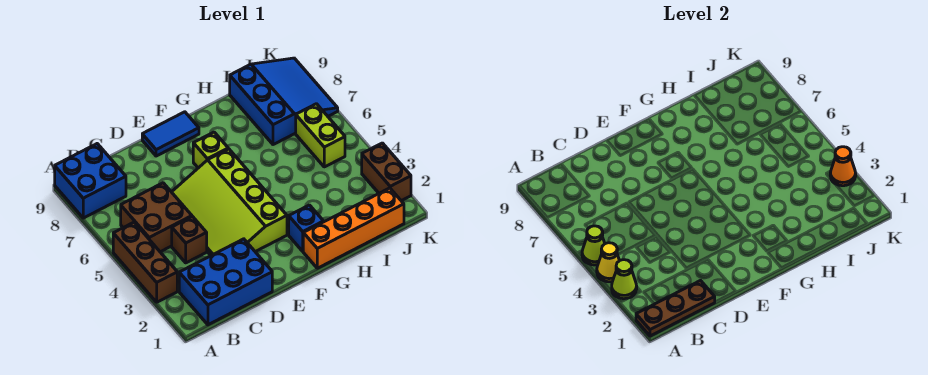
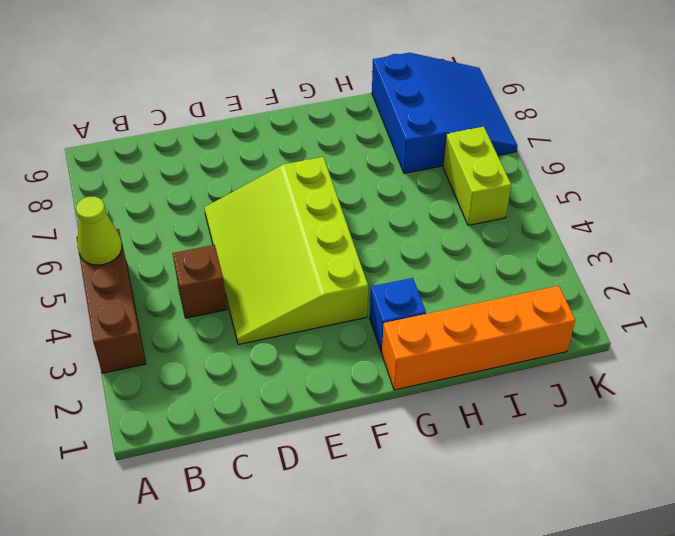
none -> blue 2x2 brick [55,144,126,218]
none -> blue 2x3 brick [179,239,272,325]
none -> brown 2x2 brick [121,183,192,252]

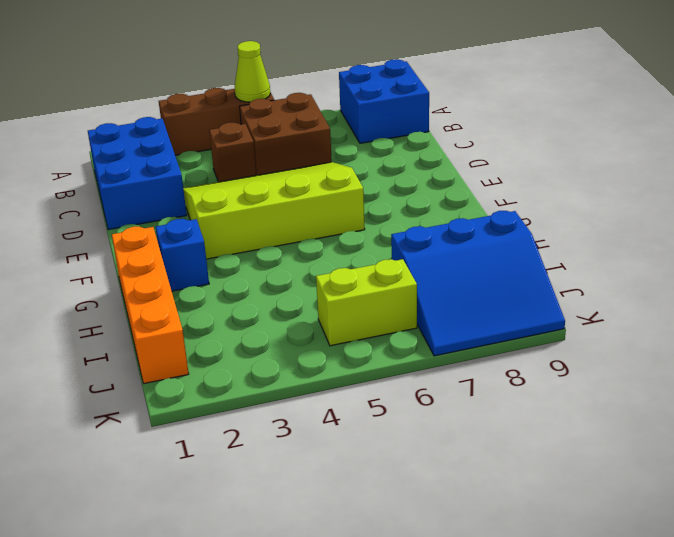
none -> blue 1x2 tile [142,112,199,156]
none -> lime 1x1 brick [193,132,228,168]
none -> brown 1x2 brick [362,143,411,201]

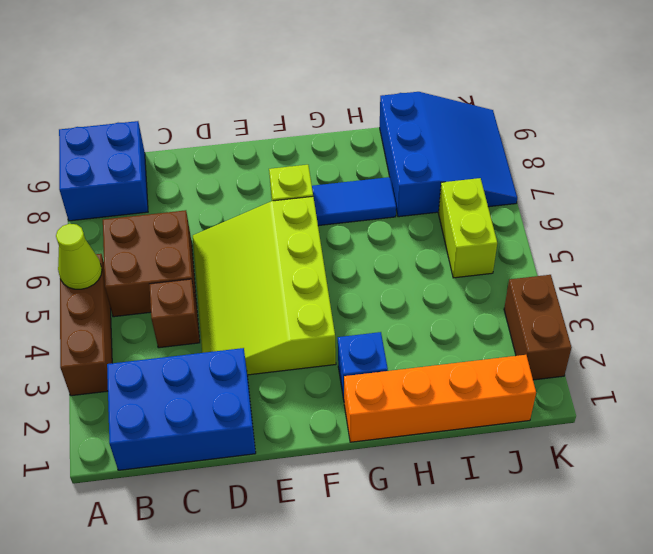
blue 1x2 tile [312,177,396,226] -> blue 1x2 tile moved to [142,112,199,156]
none -> brown 1x3 plate [636,281,715,336]
none -> lime 1x1 cone [612,260,637,299]
none -> yellow 1x1 cone [597,243,619,282]

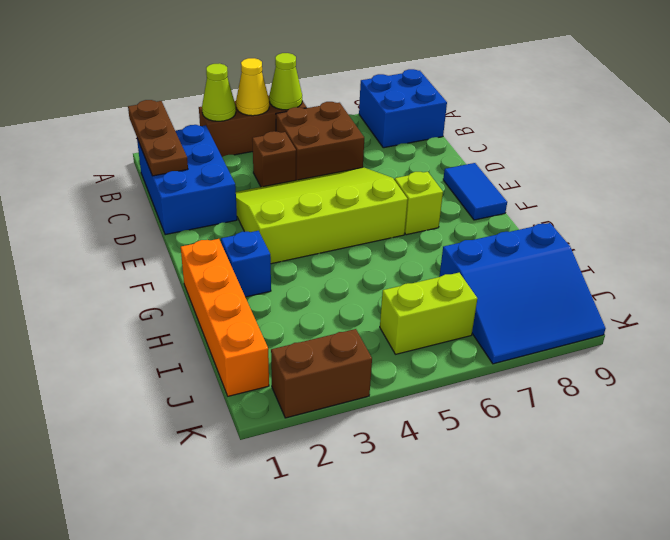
none -> orange 1x1 cone [830,147,856,186]

